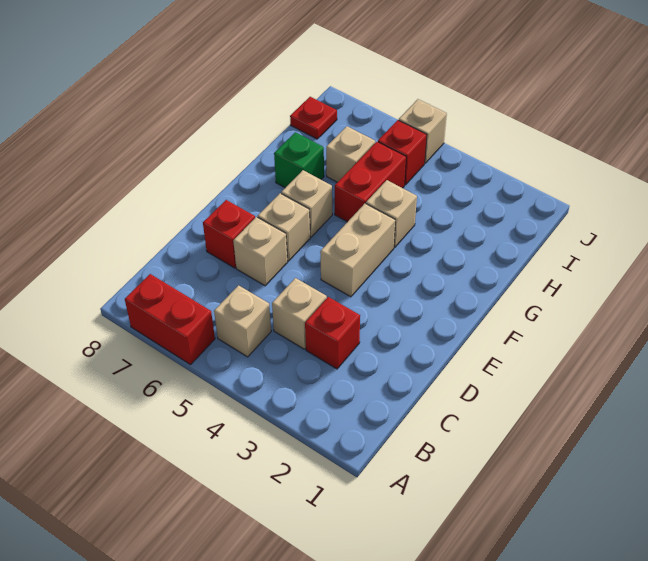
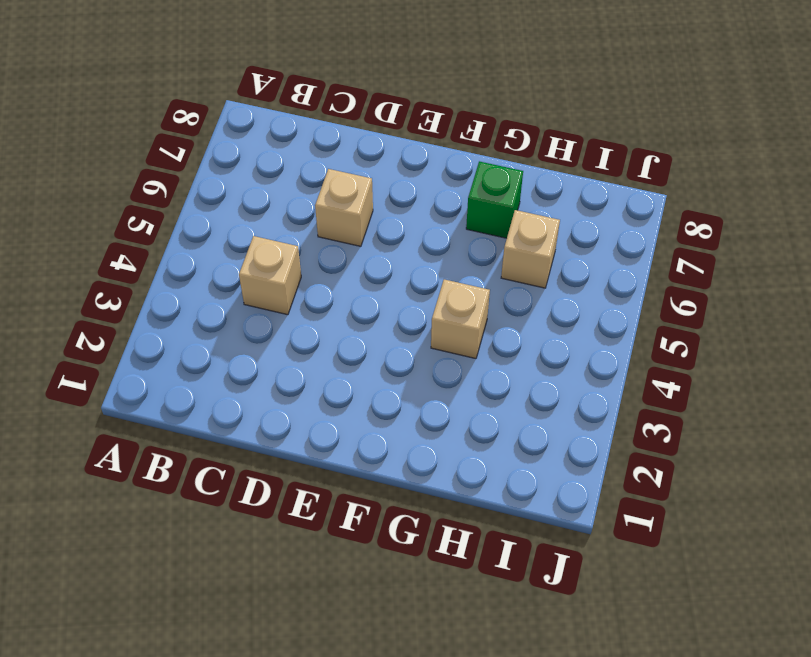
none -> red 1x2 brick [125,274,215,365]
none -> tan 1x1 brick [214,285,271,357]
none -> red 1x1 brick [305,297,360,369]

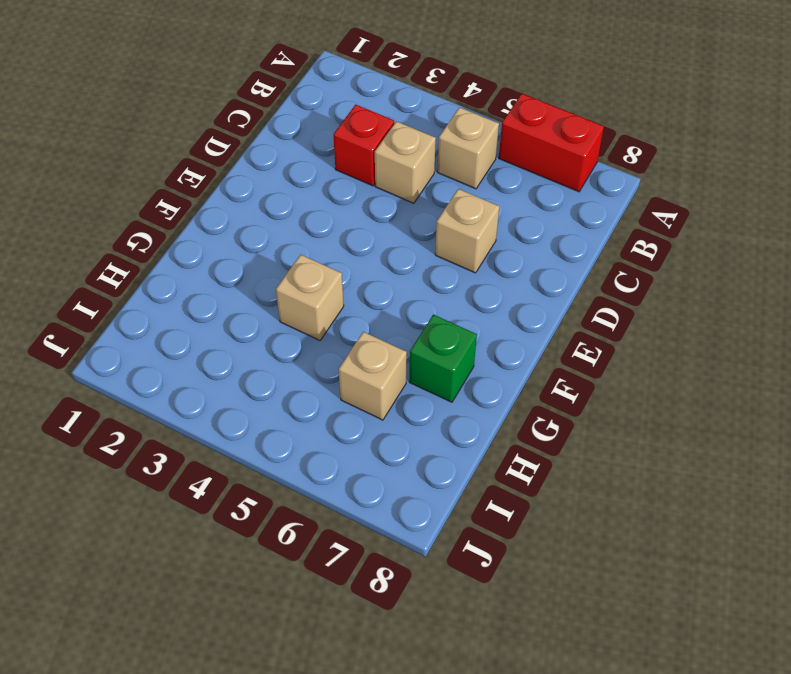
none -> red 1x1 brick [203,200,255,268]
none -> tan 1x2 brick [320,204,395,297]
none -> tan 1x1 brick [258,193,310,261]

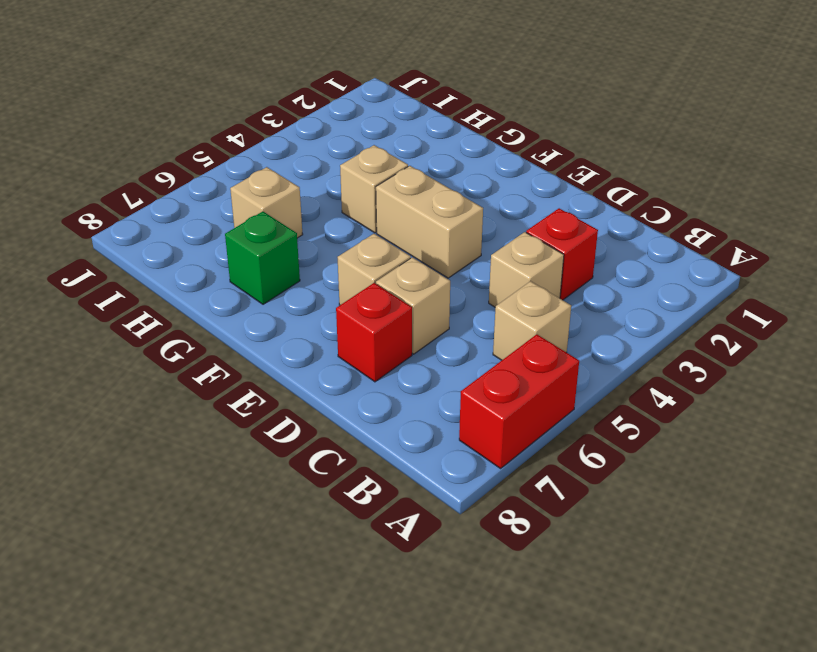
none -> tan 1x1 brick [281,170,332,237]
none -> red 1x2 brick [335,142,406,222]
none -> red 1x1 brick [378,120,427,185]

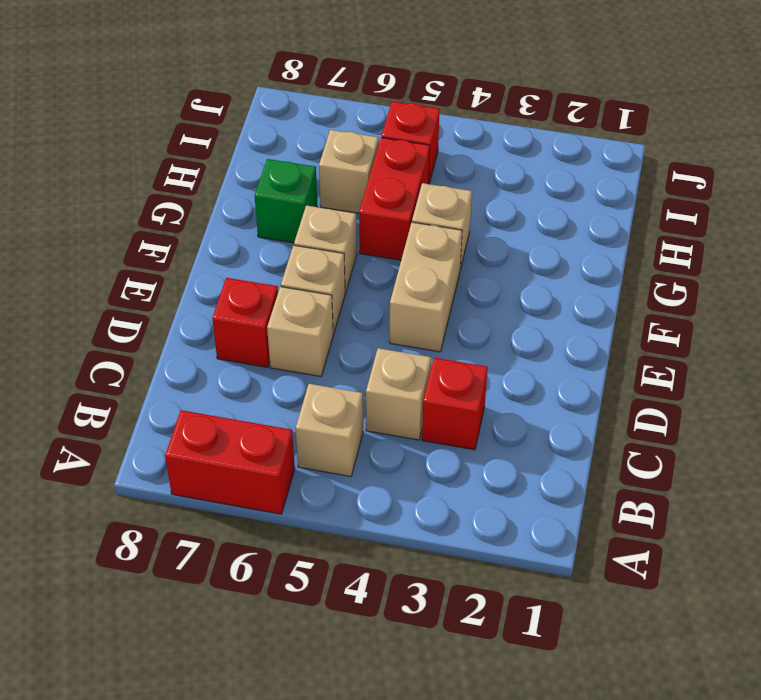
none -> red 1x1 plate [290,97,337,139]
none -> tan 1x1 brick [399,99,447,163]

